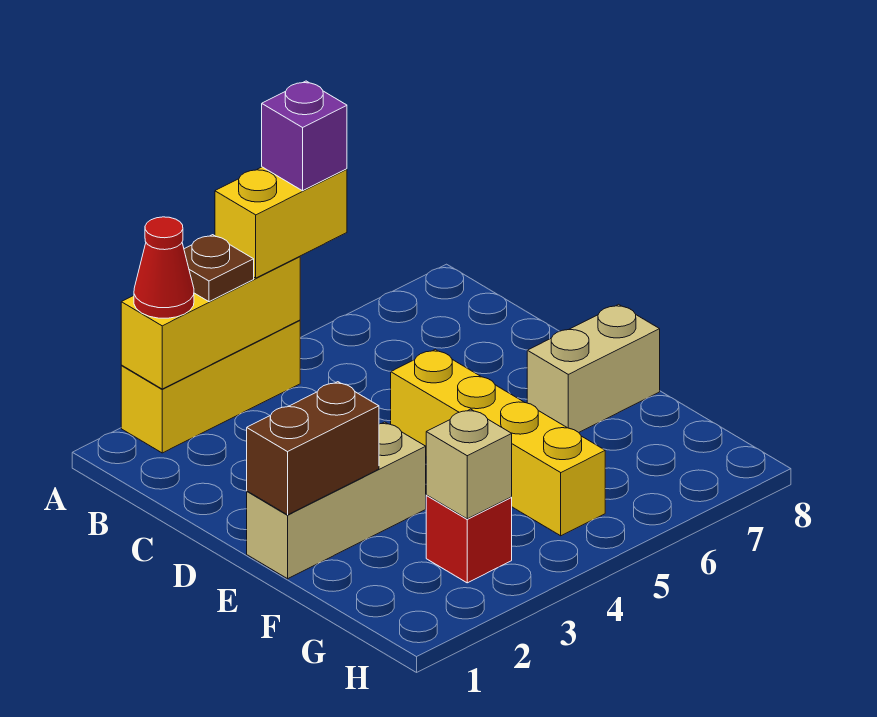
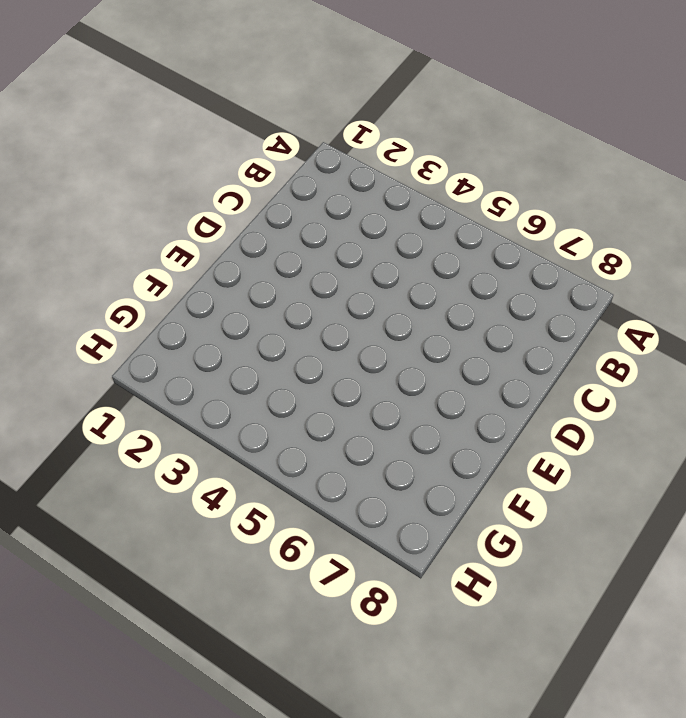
none -> yellow 1x3 brick [121,320,300,453]
none -> yellow 1x4 brick [391,349,605,536]
none -> tan 1x3 brick [247,422,426,579]

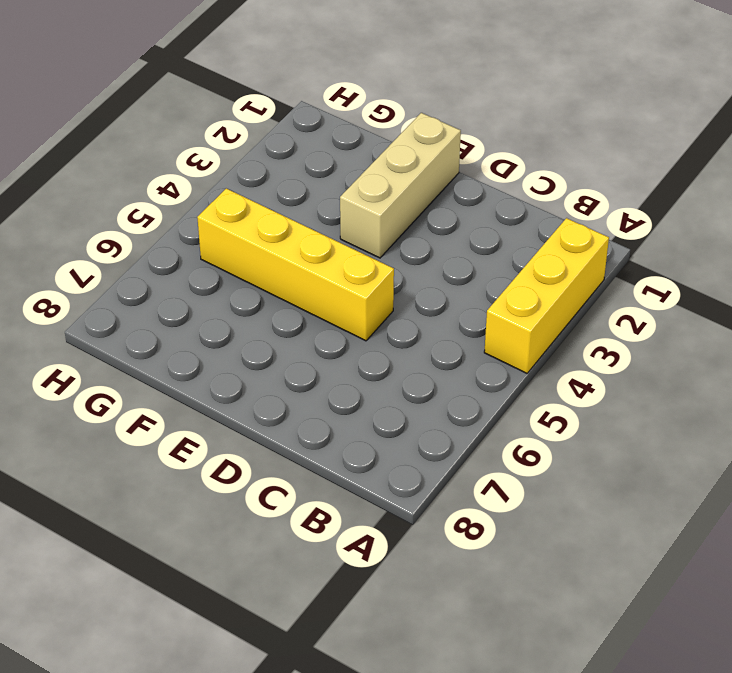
none -> tan 1x2 brick [527,304,660,432]
none -> red 1x1 brick [426,496,512,583]
none -> yellow 1x3 brick [121,256,300,389]

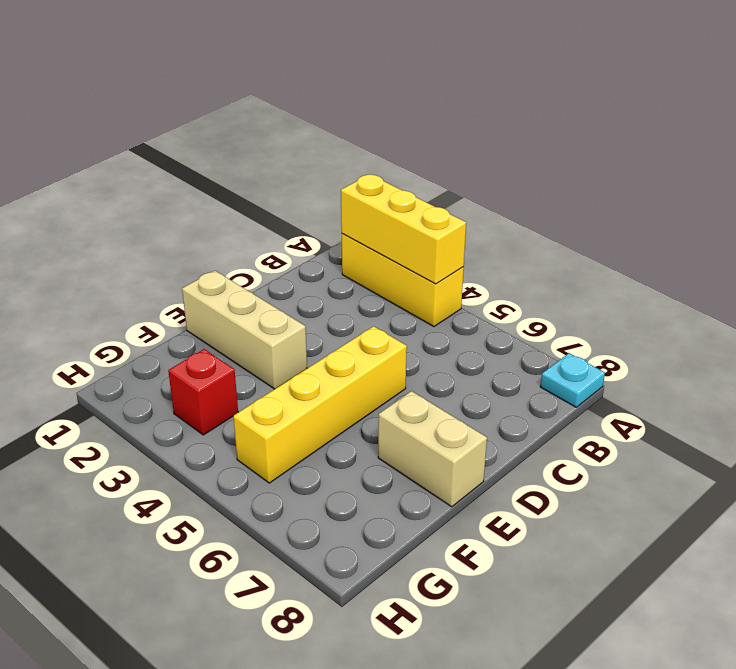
cyan 1x1 plate [540,353,605,407] -> none
none -> brown 1x2 brick [247,382,379,515]
none -> tan 1x1 brick [426,409,512,519]
none -> red 1x1 cone [134,217,194,318]

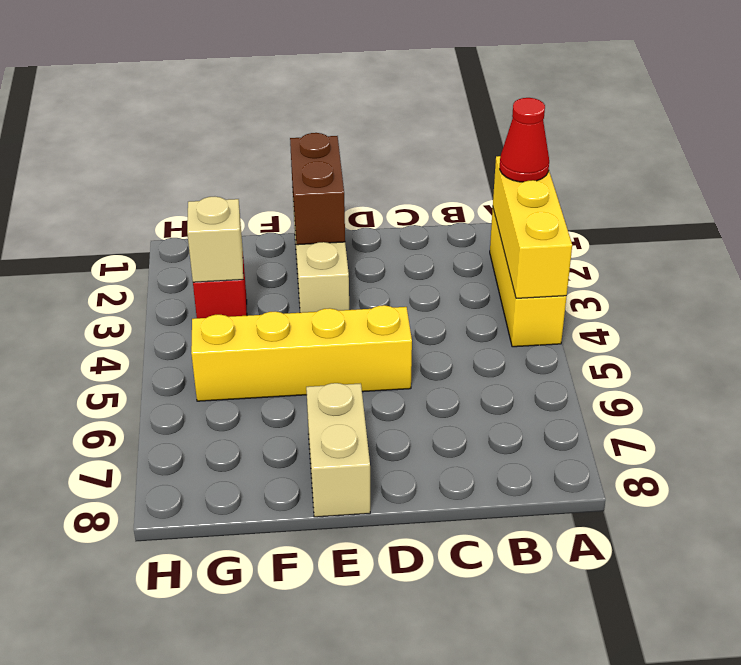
none -> brown 1x1 plate [184,235,254,302]
none -> yellow 1x2 brick [215,167,347,278]
none -> purple 1x1 brick [262,81,347,191]

